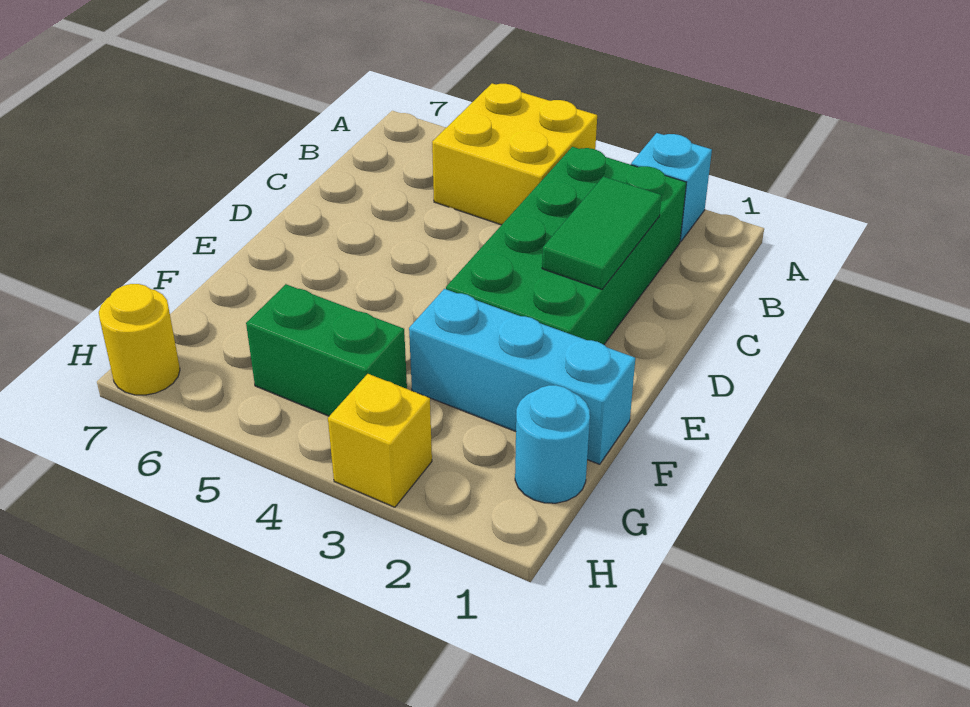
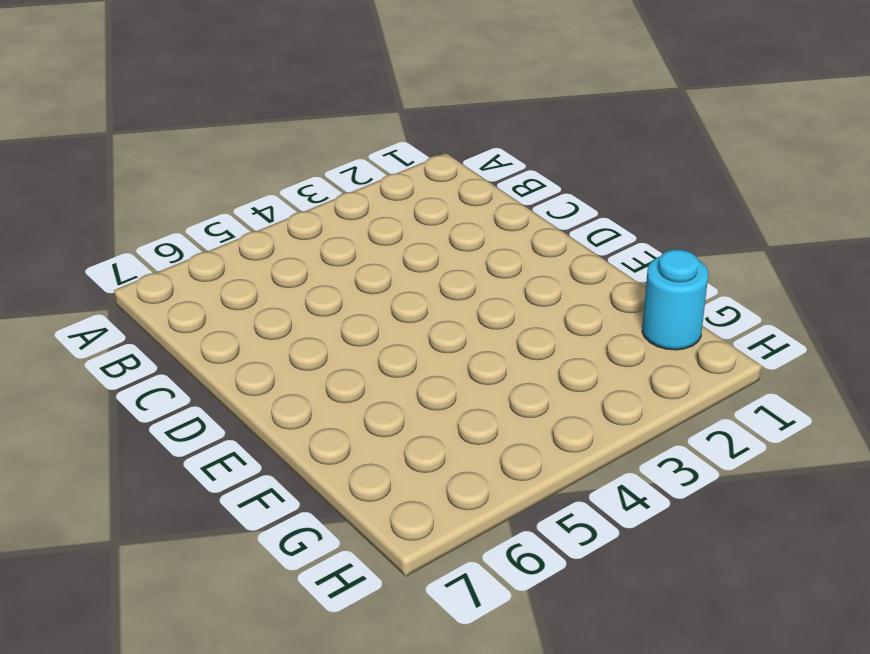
none -> cyan 1x1 brick [631,133,712,242]
none -> yellow 2x2 brick [432,83,597,225]

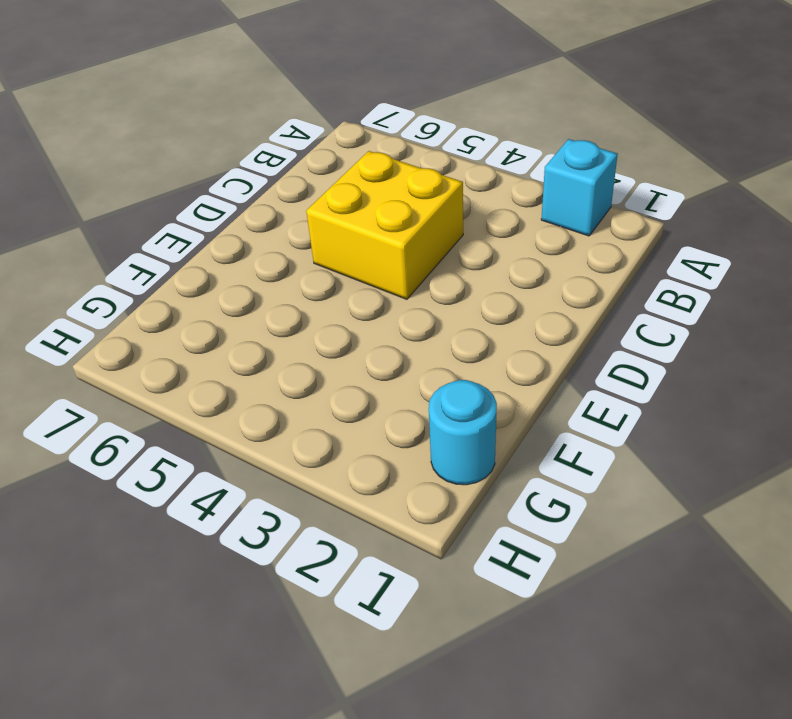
yellow 2x2 brick [306,151,463,299] -> yellow 2x2 brick moved to [432,83,597,225]
none -> green 2x4 brick [446,147,686,345]
none -> cyan 1x3 brick [409,289,635,464]

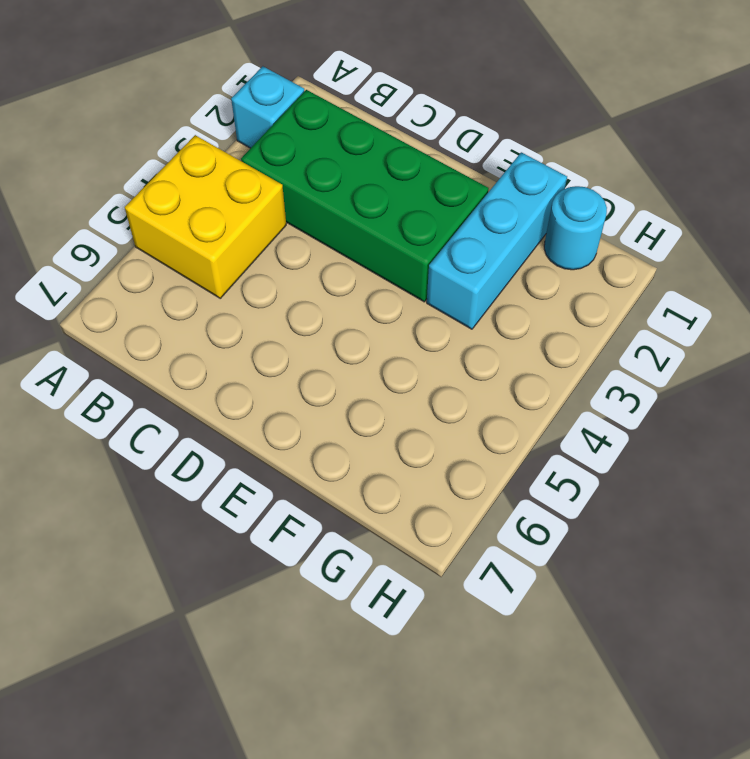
none -> green 1x2 brick [246,284,407,416]
none -> yellow 1x1 brick [328,374,432,507]

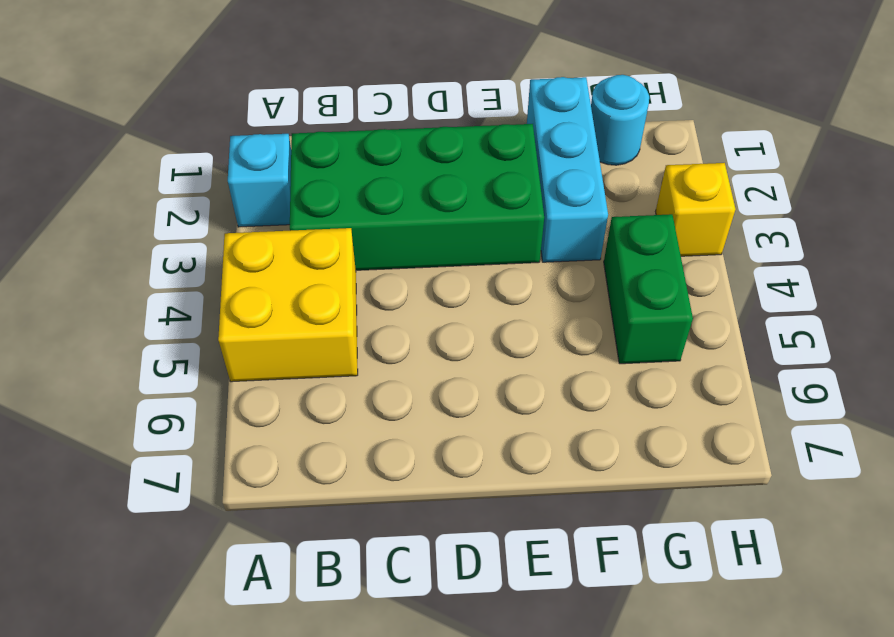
none -> yellow 1x1 round brick [99,284,180,395]
none -> green 1x2 tile [542,176,662,289]

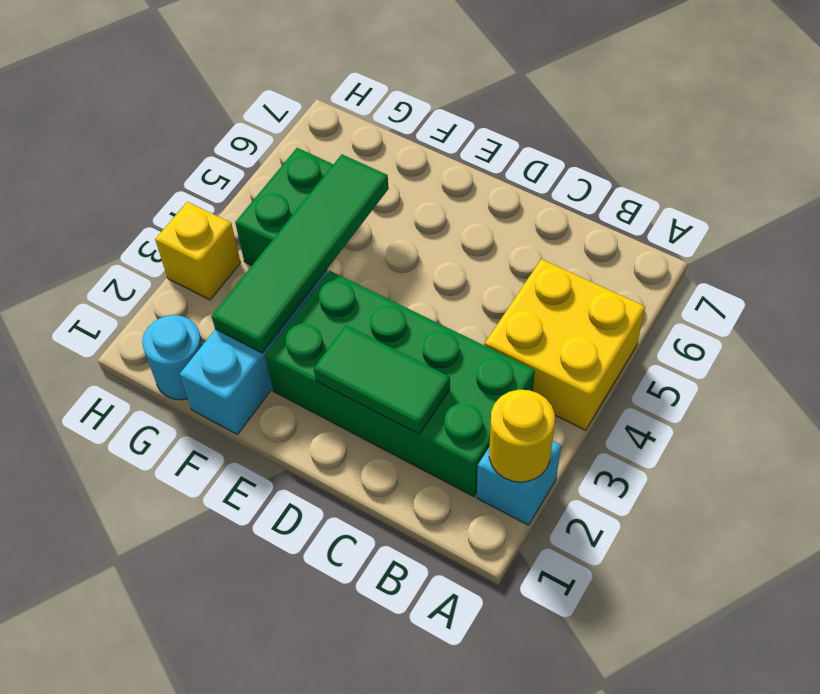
yellow 1x1 round brick [489,390,555,482] -> yellow 1x1 round brick moved to [99,284,180,395]
green 1x4 tile [212,154,389,353] -> none

